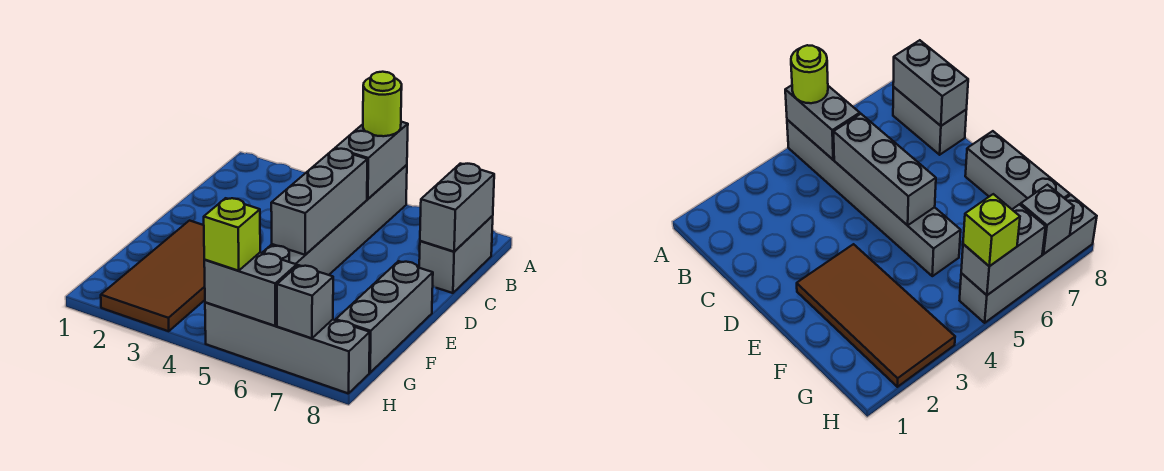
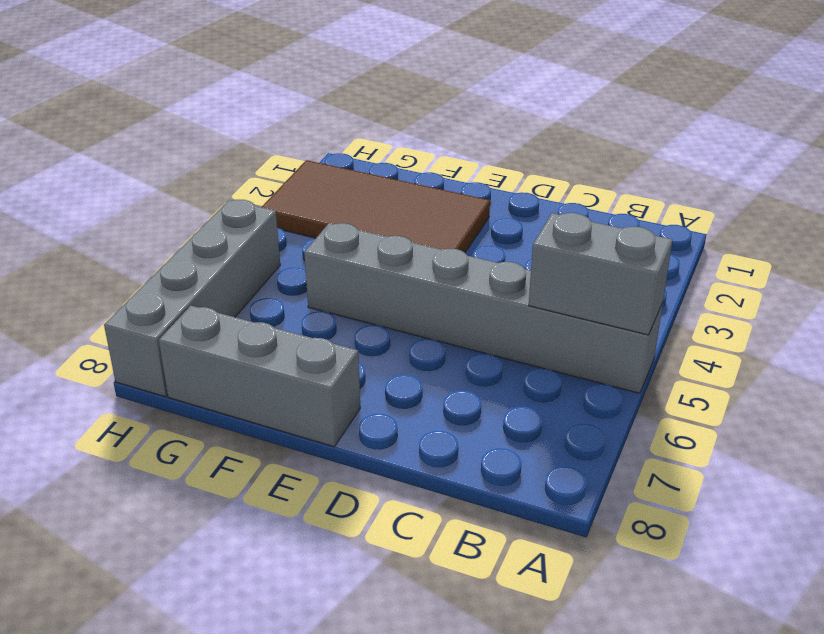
none -> grey 1x2 brick [419,216,493,293]
none -> grey 1x2 brick [420,164,494,251]
none -> grey 1x3 brick [271,149,367,255]

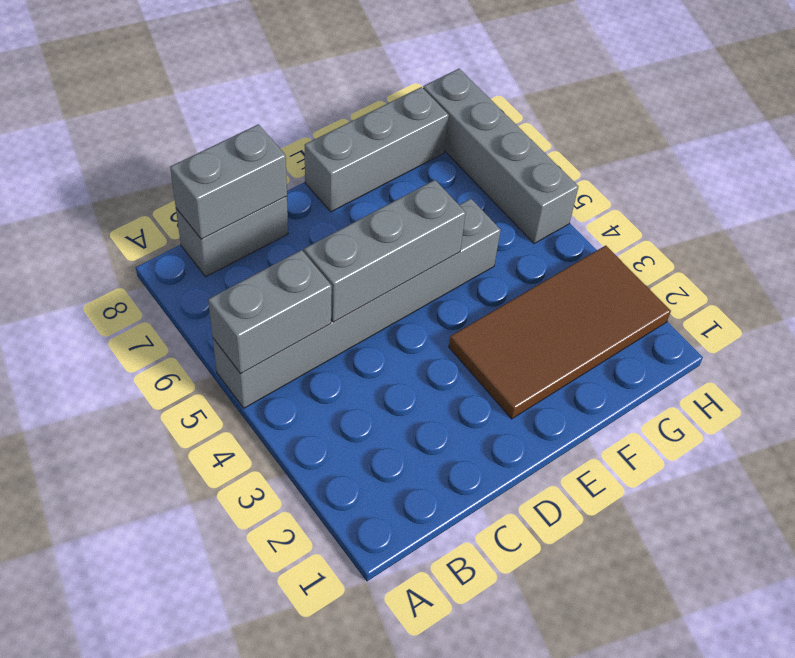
none -> grey 1x2 brick [204,253,297,326]
none -> grey 1x1 brick [277,265,333,338]
none -> lime 1x1 round brick [363,72,402,136]

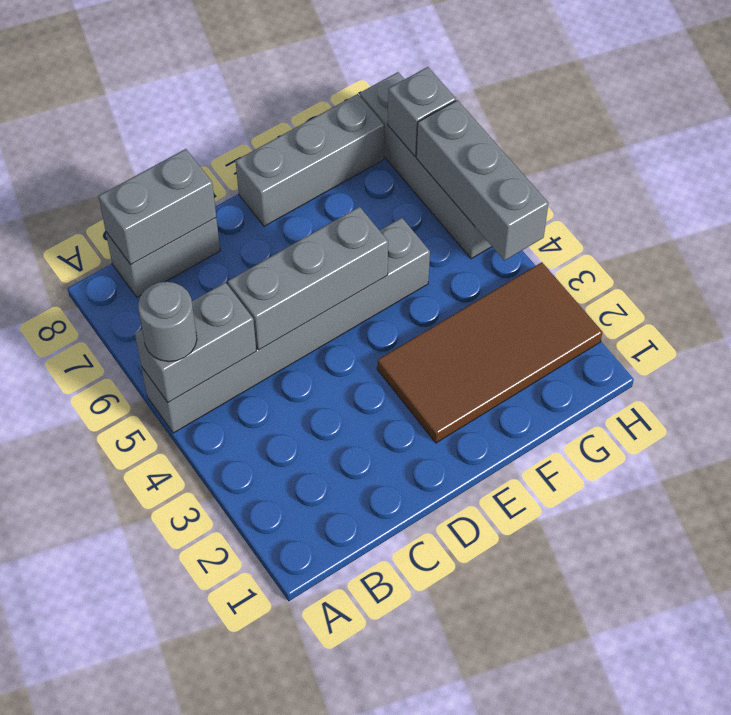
grey 1x1 round brick [138,282,197,362] -> lime 1x1 round brick [363,72,402,136]
grey 1x3 brick [416,100,548,261] -> grey 1x2 brick [204,253,297,326]
none -> lime 1x1 brick [204,198,260,271]

